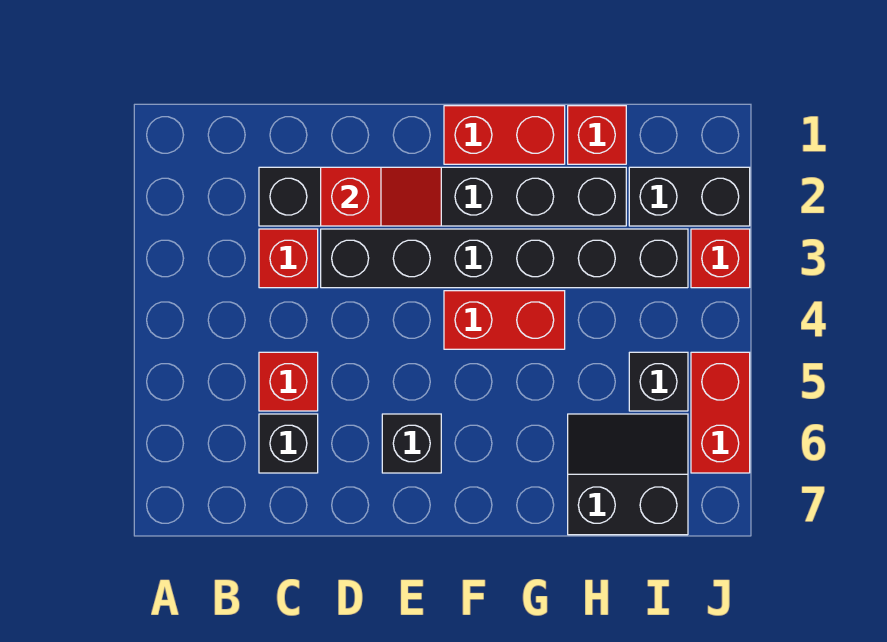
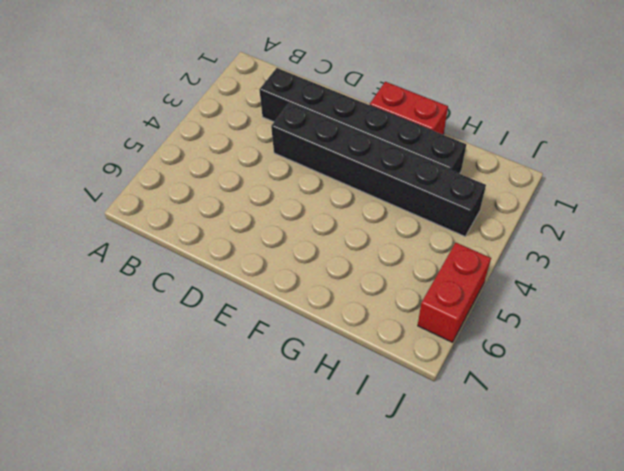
none -> red 1x1 brick [259,229,318,288]
none -> red 1x1 brick [259,352,318,411]
none -> black 1x1 brick [259,414,318,473]

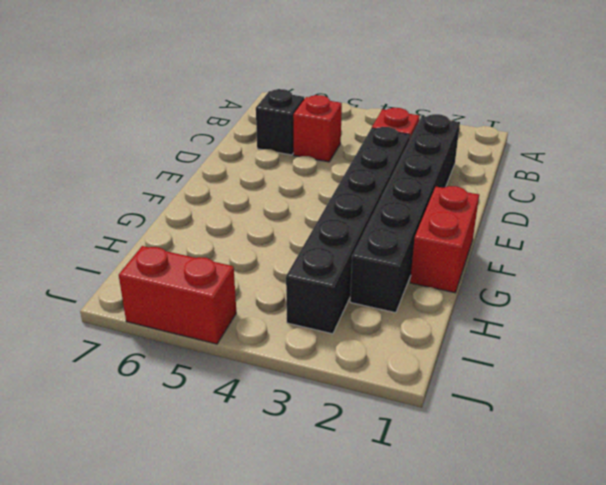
none -> black 1x1 brick [382,414,441,473]
none -> red 1x2 brick [444,291,565,349]
none -> red 1x1 brick [568,106,626,164]

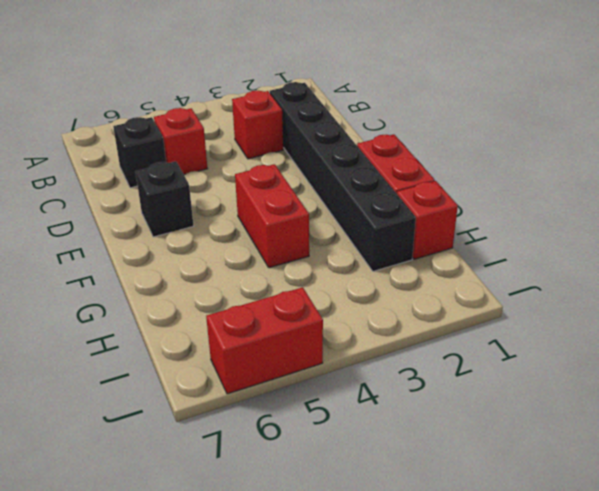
none -> black 1x6 brick [321,229,688,288]
none -> black 2x2 slope [568,414,688,535]
none -> black 1x2 brick [629,167,750,226]

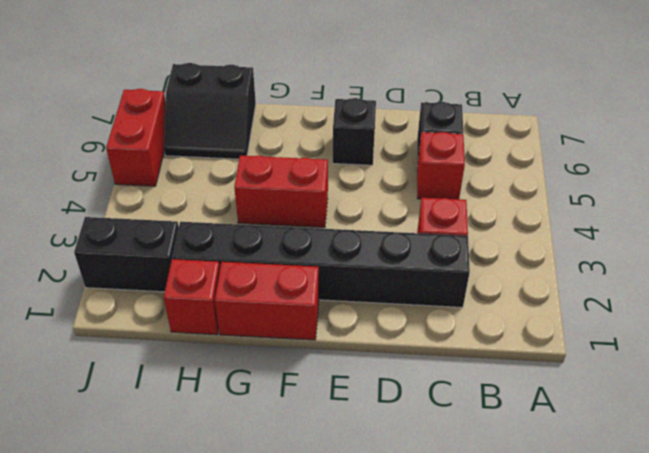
none -> black 1x6 brick [321,229,688,288]
none -> black 1x1 brick [629,352,688,411]
none -> red 1x1 brick [691,229,750,288]

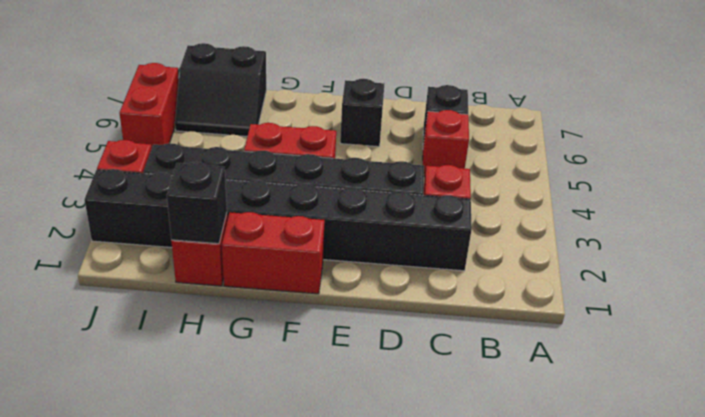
black 1x1 brick [167,162,227,244] -> black 1x1 brick moved to [629,352,688,411]
none -> red 1x2 slope [321,167,441,226]

